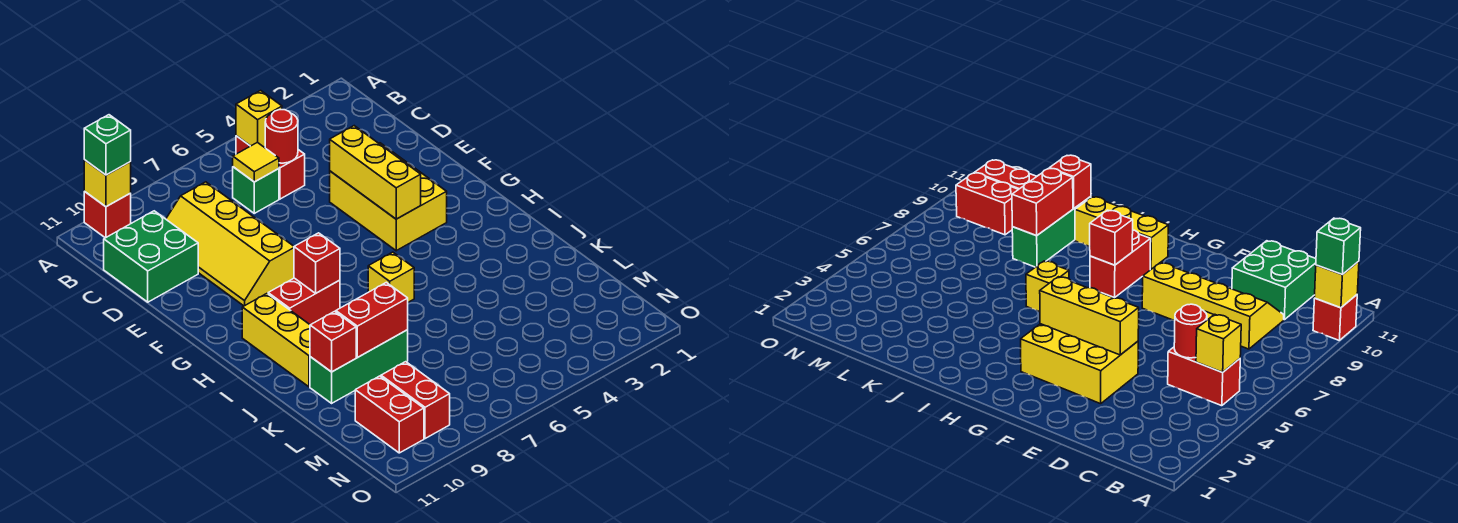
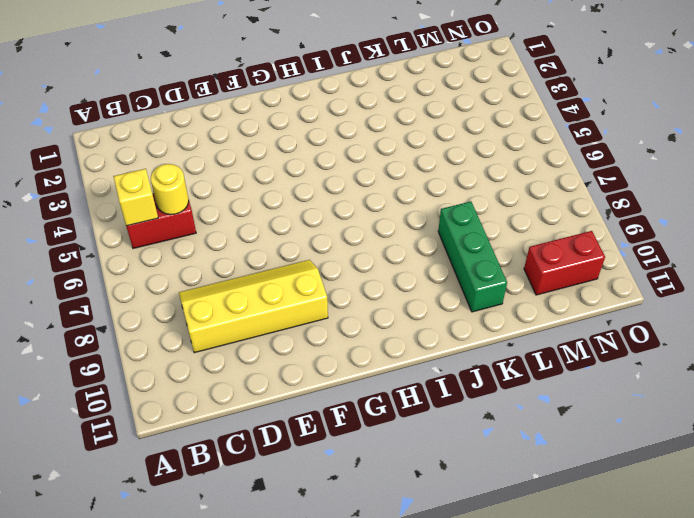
yellow 1x1 round brick [151,164,189,215] -> red 1x1 round brick [265,110,298,163]
yellow 2x4 slope [179,260,328,353] -> yellow 2x4 slope turned to [166,182,294,306]
none -> red 1x1 brick [84,192,131,238]
none -> green 1x1 brick [233,167,279,213]
none -> green 2x2 brick [104,211,198,302]

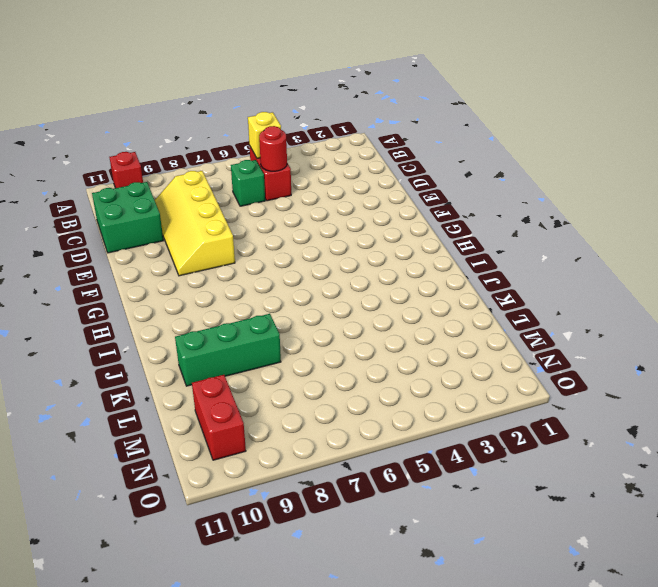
none -> yellow 2x3 brick [330,143,447,251]
none -> red 1x2 brick [268,278,340,325]
none -> yellow 1x3 brick [242,294,310,387]

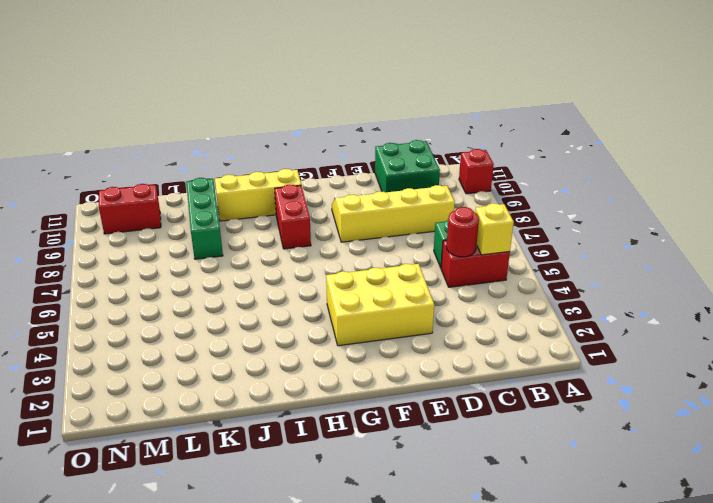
none -> yellow 1x1 brick [368,252,414,302]
none -> red 1x2 brick [381,362,450,439]
none -> yellow 1x1 brick [84,160,131,207]

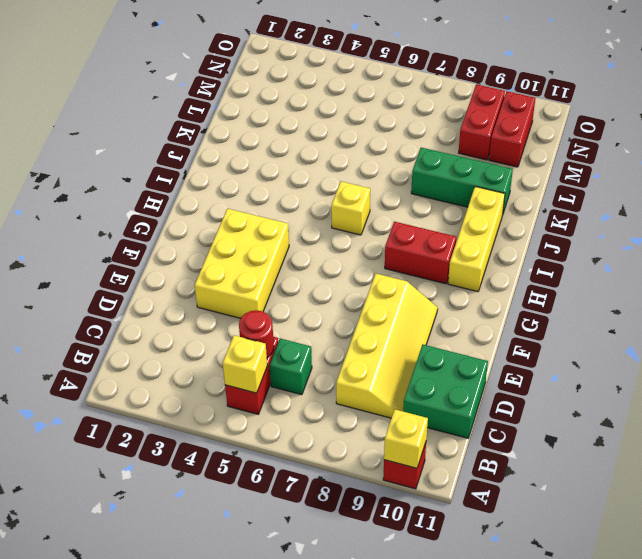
none -> yellow 1x1 tile [233,142,279,182]
none -> yellow 1x3 brick [330,126,421,219]
none -> red 1x1 brick [294,233,340,293]

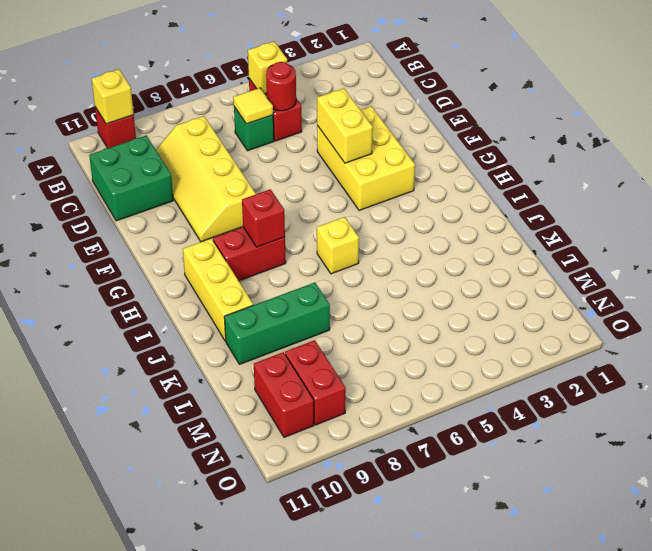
yellow 1x2 brick [317,88,373,163] -> yellow 1x3 brick [330,126,421,219]
none -> red 1x2 brick [336,282,408,357]
none -> red 1x1 brick [310,311,356,372]
none -> green 1x1 brick [84,115,131,175]

